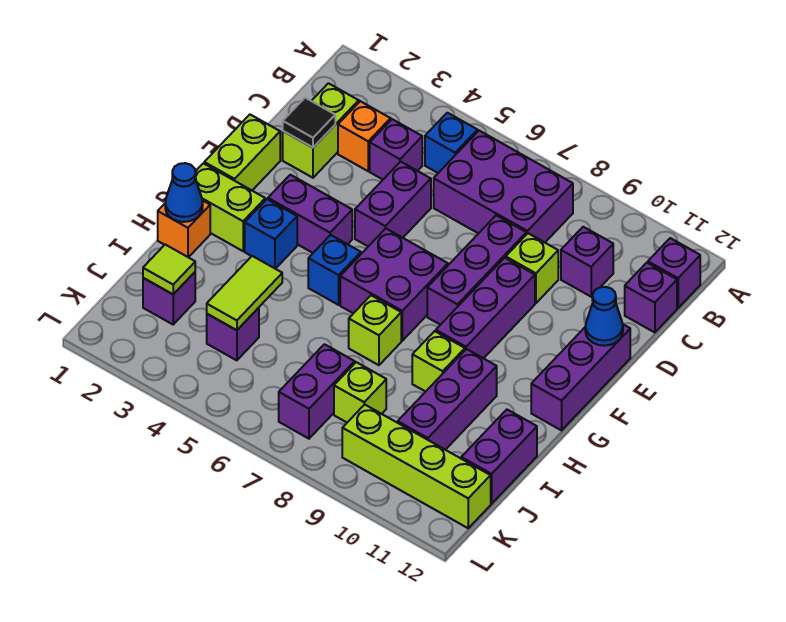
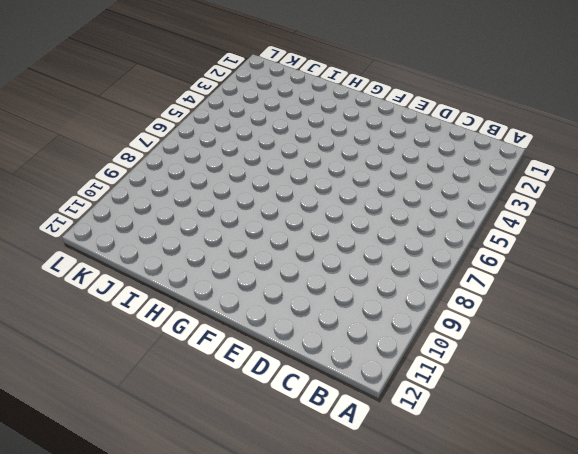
none -> blue 1x1 brick [425,113,478,173]
none -> purple 2x3 brick [434,131,573,242]
none -> purple 1x1 brick [648,238,700,308]
none -> lime 1x2 brick [283,83,359,178]

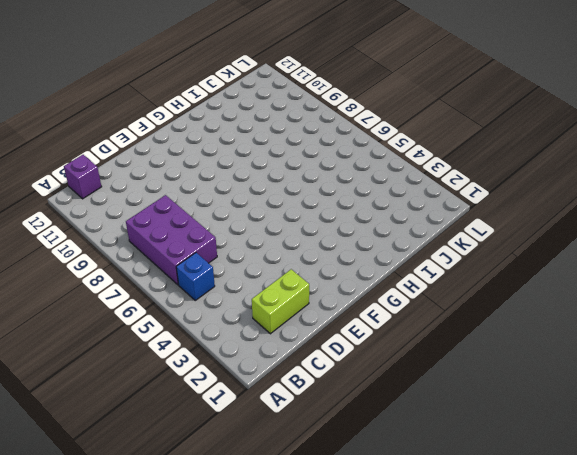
none -> orange 1x1 brick [338,101,391,171]
none -> purple 1x1 brick [370,119,422,179]
none -> purple 1x1 brick [561,227,613,297]
none -> purple 1x1 brick [625,263,677,333]

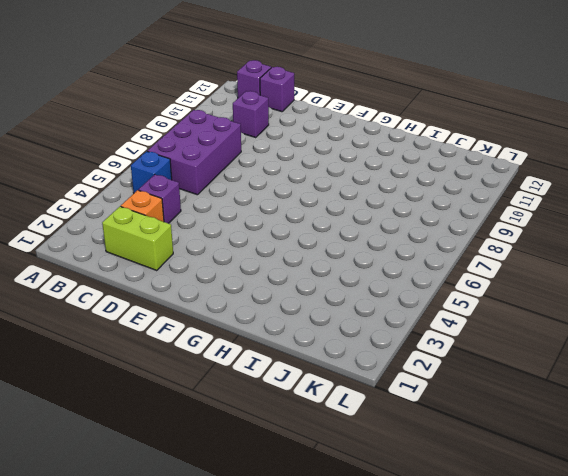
none -> purple 1x2 brick [355,162,431,246]
none -> purple 1x3 brick [427,215,526,325]
none -> lime 1x1 brick [506,233,558,303]
none -> lime 1x2 brick [204,115,280,190]

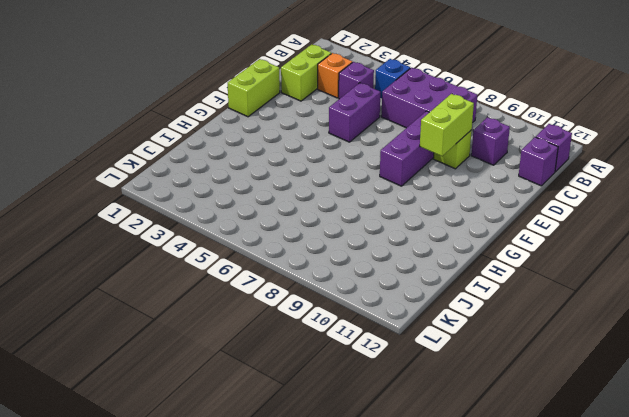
lime 1x2 brick [420,94,474,156] -> lime 1x2 brick turned to [195,163,265,251]
none -> purple 1x3 brick [436,258,535,358]
none -> purple 1x3 brick [531,324,630,430]
none -> purple 1x2 brick [268,175,352,253]
none -> purple 2x2 brick [340,229,448,341]

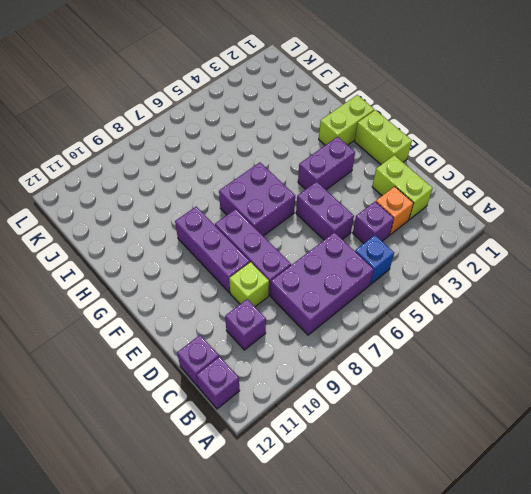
none -> purple 1x3 brick [531,324,630,430]
none -> blue 1x1 brick [245,199,297,269]
none -> blue 1x1 brick [308,235,361,305]
none -> orange 1x1 brick [158,200,210,257]

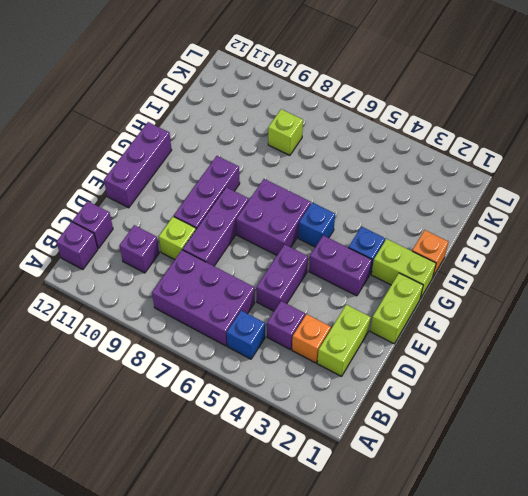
none -> lime 1x1 brick [349,295,401,365]
none -> lime 1x1 brick [412,331,465,392]
none -> purple 1x3 brick [398,349,497,450]
none -> purple 1x2 brick [461,410,537,504]

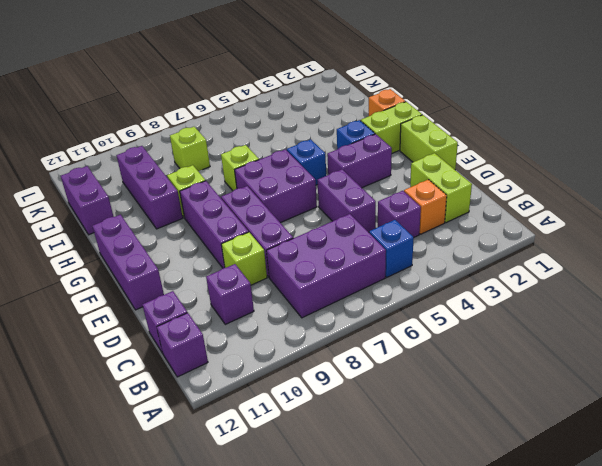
none -> purple 1x1 brick [143,272,195,324]
none -> purple 1x1 brick [207,308,259,360]
none -> purple 1x2 brick [279,344,355,439]
none -> lime 1x4 brick [342,405,491,528]

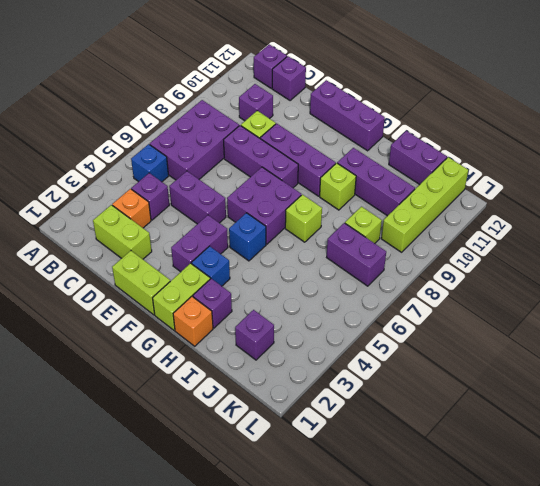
purple 1x1 brick [193,279,232,328] -> purple 1x1 brick moved to [207,308,259,360]
none -> black 1x1 tile [283,98,335,147]
none -> blue 1x1 cone [585,287,623,346]
none -> blue 1x1 cone [165,163,203,222]
none -> lime 1x2 tile [207,256,282,330]

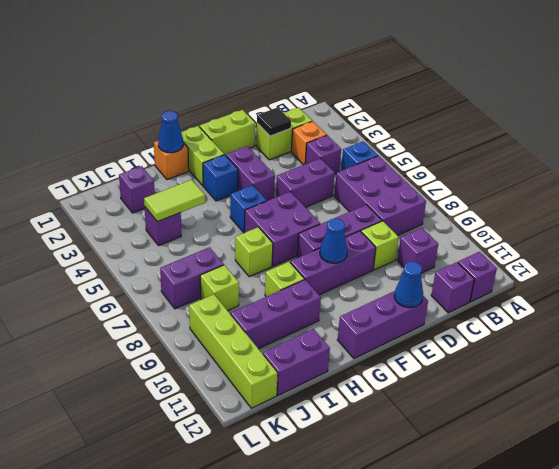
blue 1x1 cone [320,218,348,263] -> none
none -> lime 1x1 tile [143,245,195,294]

